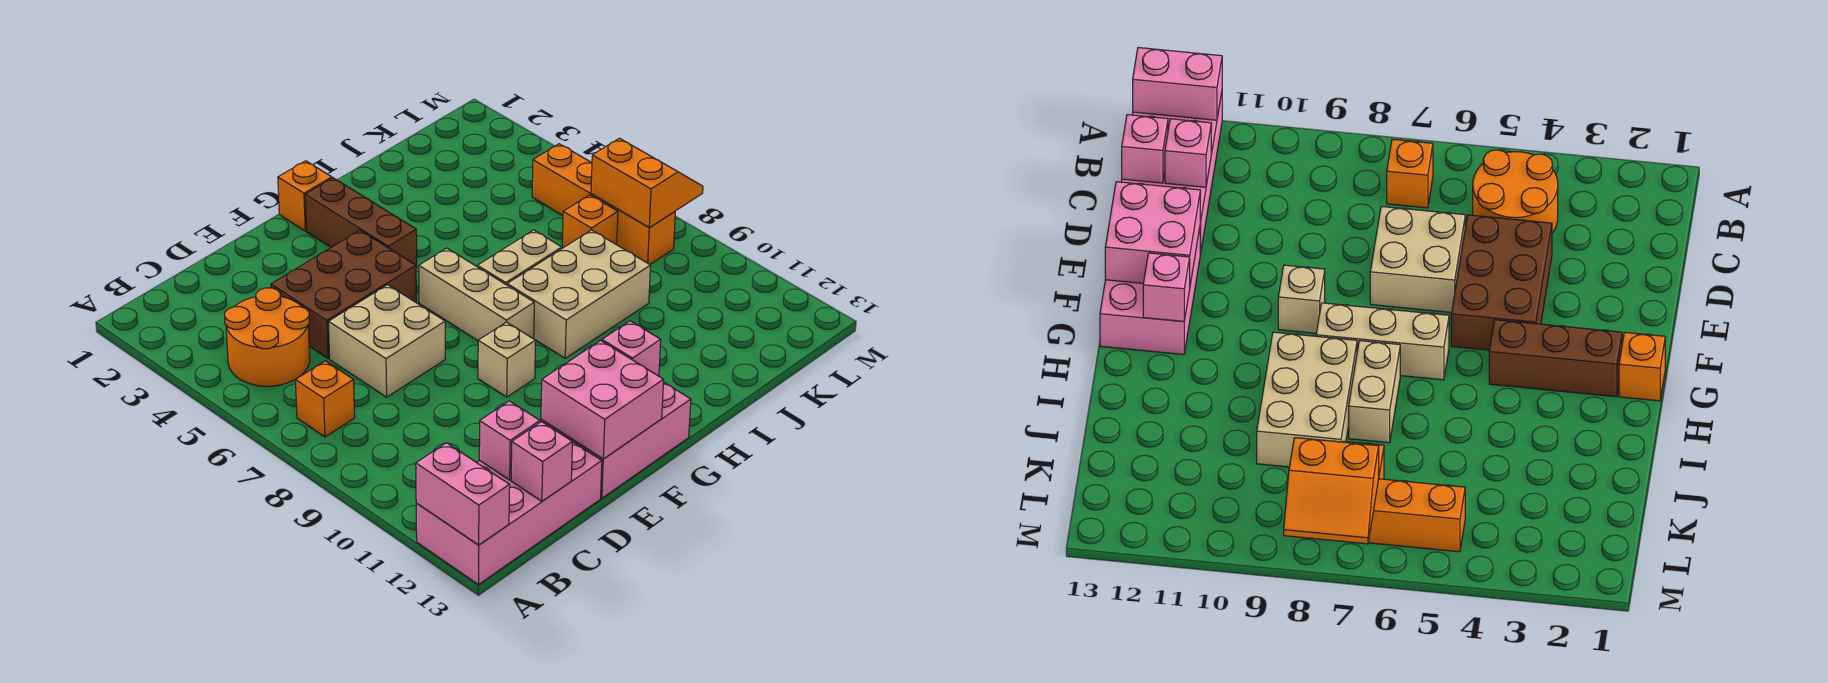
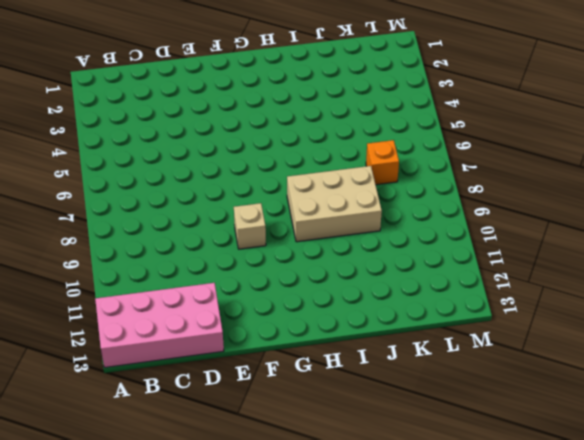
none -> orange 2x2 round brick [225,288,310,386]
none -> orange 1x1 brick [296,361,355,437]
none -> brown 2x3 brick [271,230,416,358]

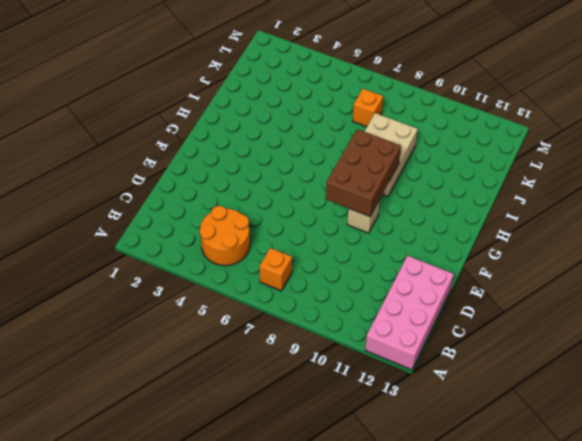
brown 2x3 brick [326,129,401,217] -> brown 2x3 brick moved to [271,230,416,358]
none -> tan 2x2 brick [329,285,445,397]
none -> pink 2x3 brick [541,382,691,498]
none -> orange 1x1 brick [278,161,332,231]

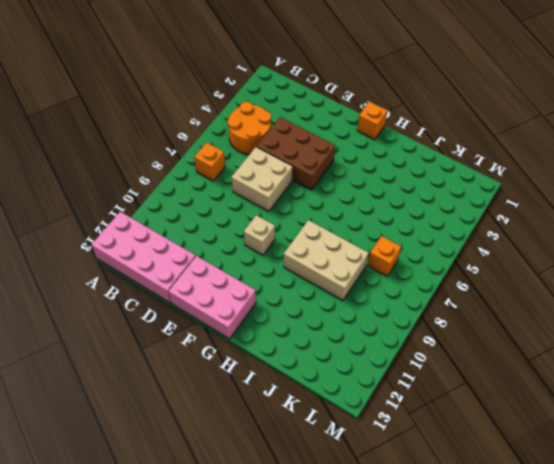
none -> brown 1x3 brick [305,178,417,267]
none -> tan 1x3 brick [419,248,534,341]
none -> tan 1x2 brick [477,230,562,285]

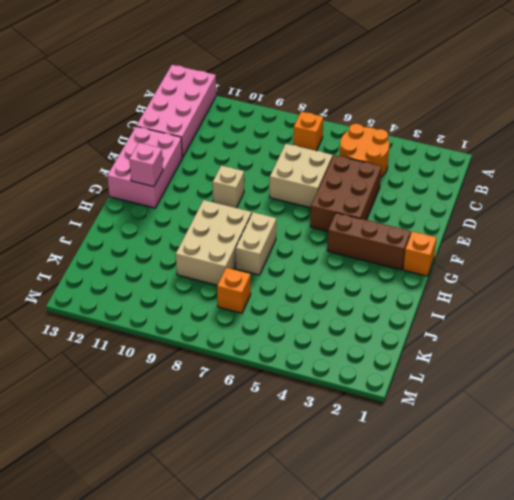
none -> tan 1x3 brick [419,248,534,341]
none -> orange 1x4 brick [532,144,675,264]
none -> pink 1x2 brick [416,443,510,545]

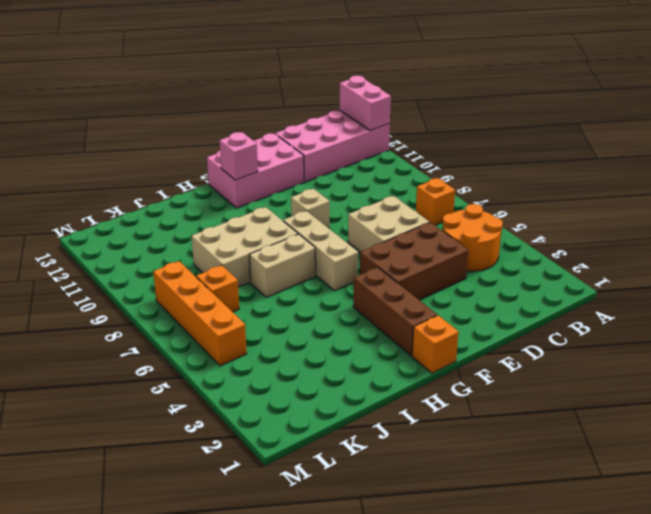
none -> pink 1x1 brick [479,401,540,480]
none -> pink 1x1 brick [511,422,572,501]
none -> pink 2x2 brick [541,340,664,459]

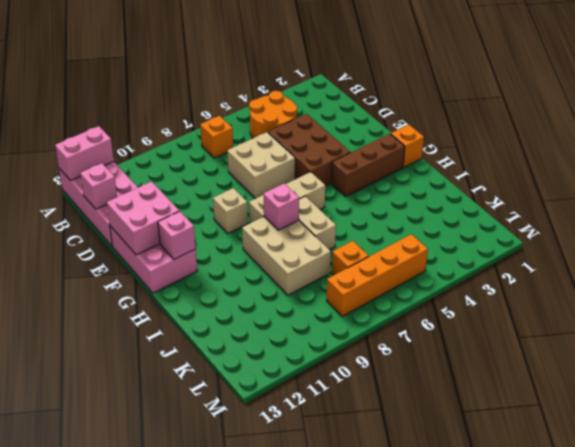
pink 1x1 brick [264,184,299,230] -> pink 1x1 brick moved to [479,401,540,480]
none -> orange 2x2 slope [591,138,703,228]

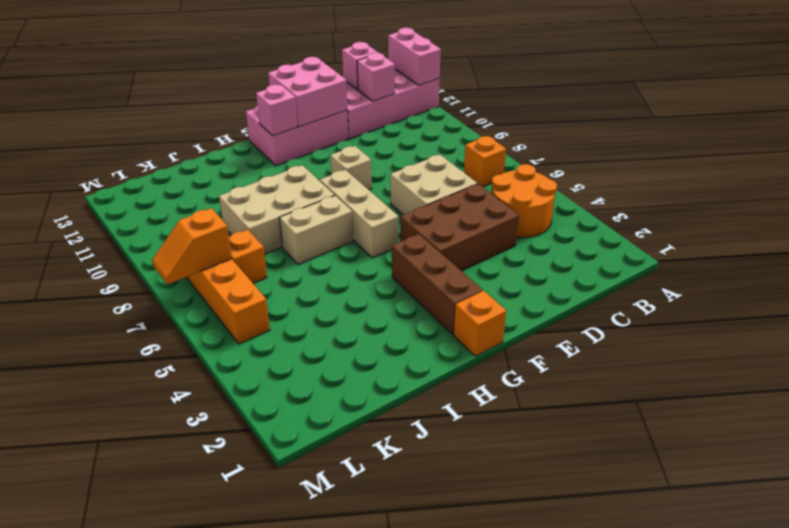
orange 1x2 slope [152,208,232,285] -> orange 2x2 slope [591,138,703,228]

